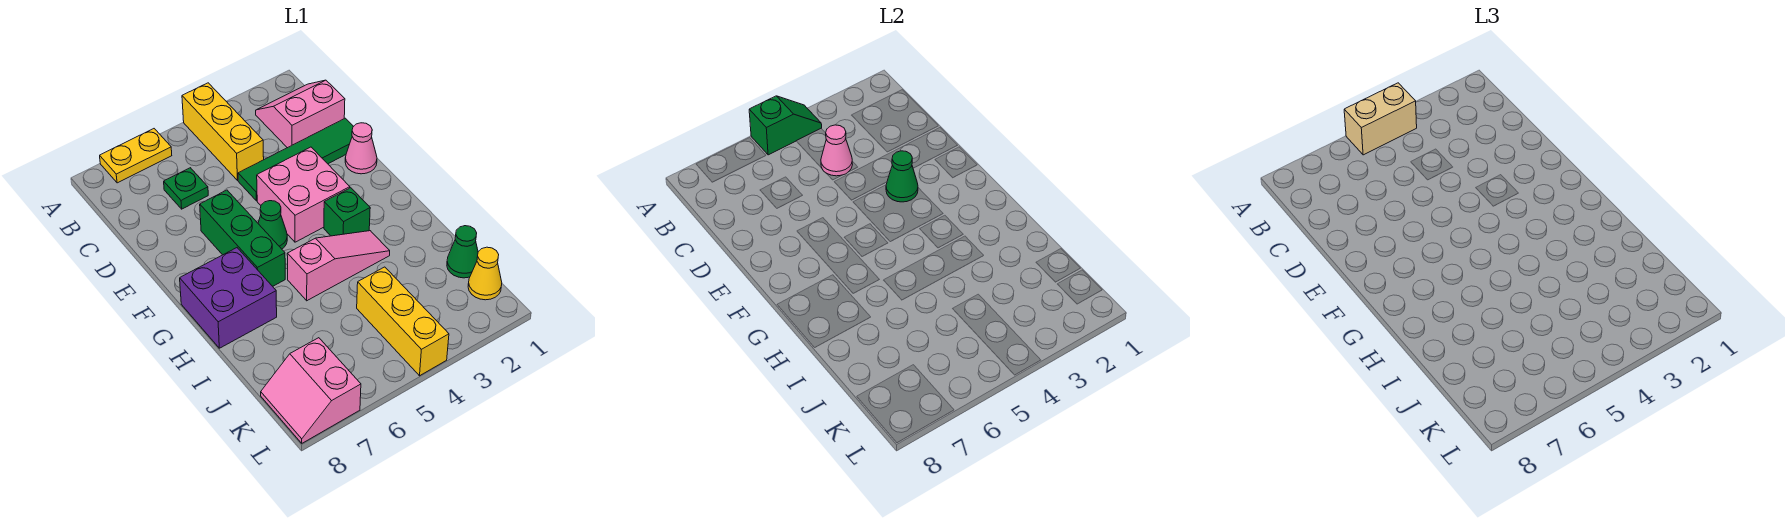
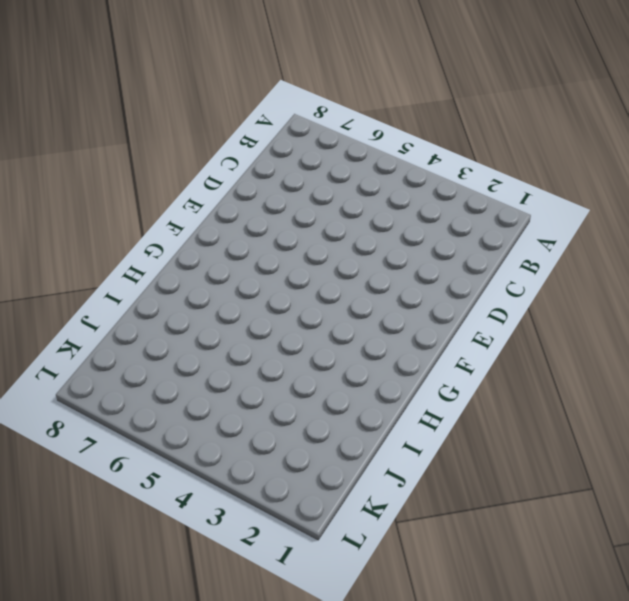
none -> yellow 1x3 brick [182,83,264,180]
none -> yellow 1x2 plate [100,129,172,183]
none -> pink 2x2 slope [256,80,345,148]

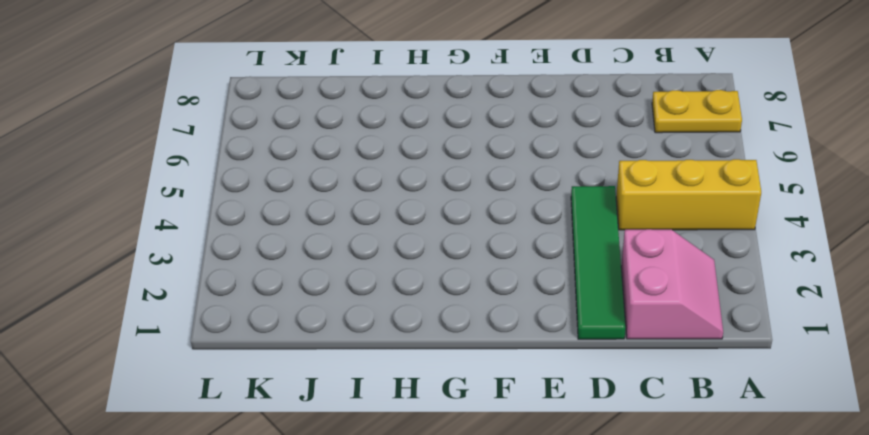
yellow 1x2 plate [652,90,742,133] -> yellow 1x2 plate turned to [100,129,172,183]
none -> green 1x1 plate [164,168,208,209]
none -> pink 1x1 cone [345,123,377,174]
none -> pink 2x2 brick [257,147,350,242]

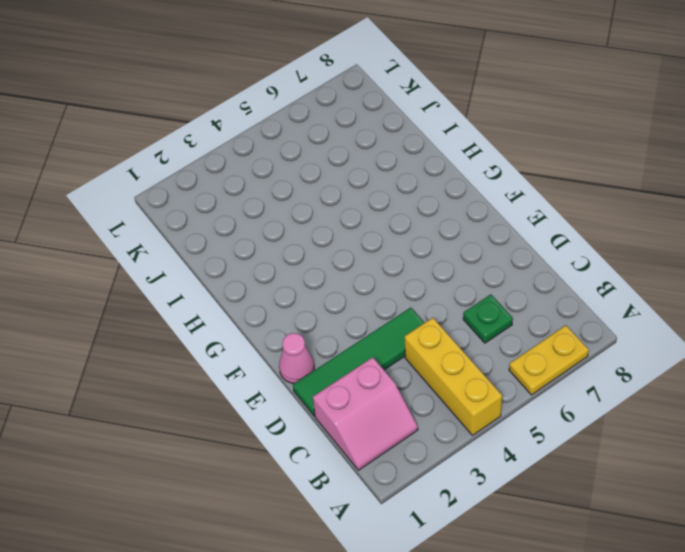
none -> pink 2x2 brick [257,147,350,242]
none -> green 1x3 brick [200,190,285,286]
none -> green 1x1 cone [258,201,287,249]

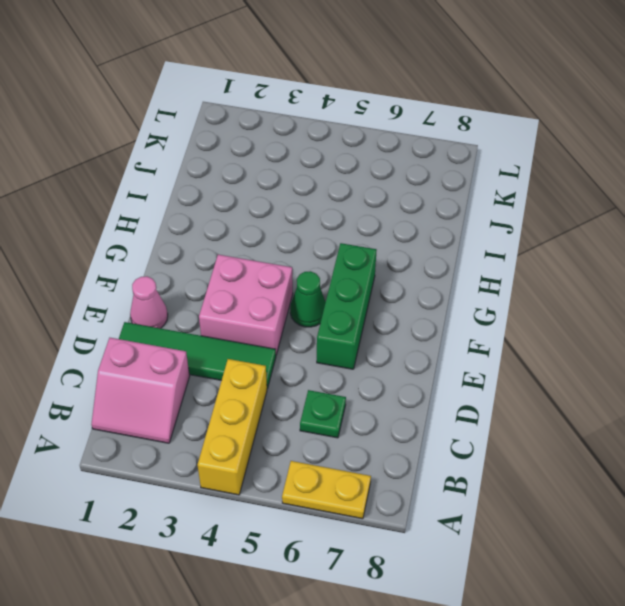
none -> green 1x1 brick [324,188,370,236]
none -> purple 2x2 brick [180,248,277,348]
none -> pink 1x3 slope [287,231,390,301]

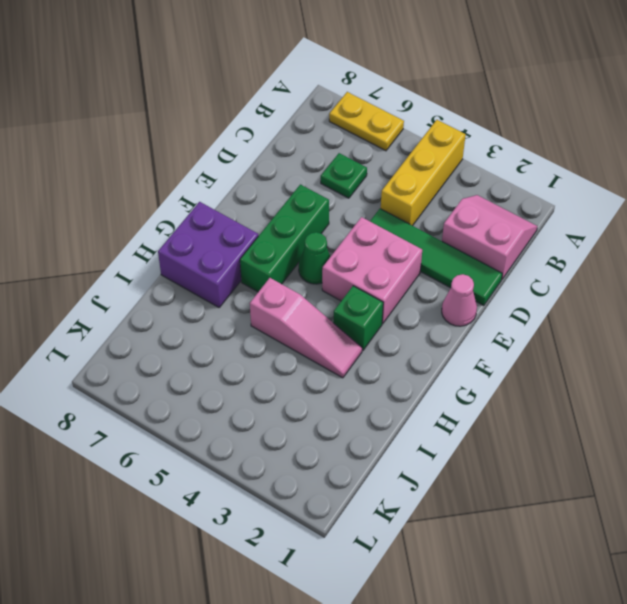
none -> green 1x1 cone [447,226,478,278]
none -> yellow 1x3 brick [357,267,449,376]
none -> yellow 1x1 cone [468,247,502,300]

